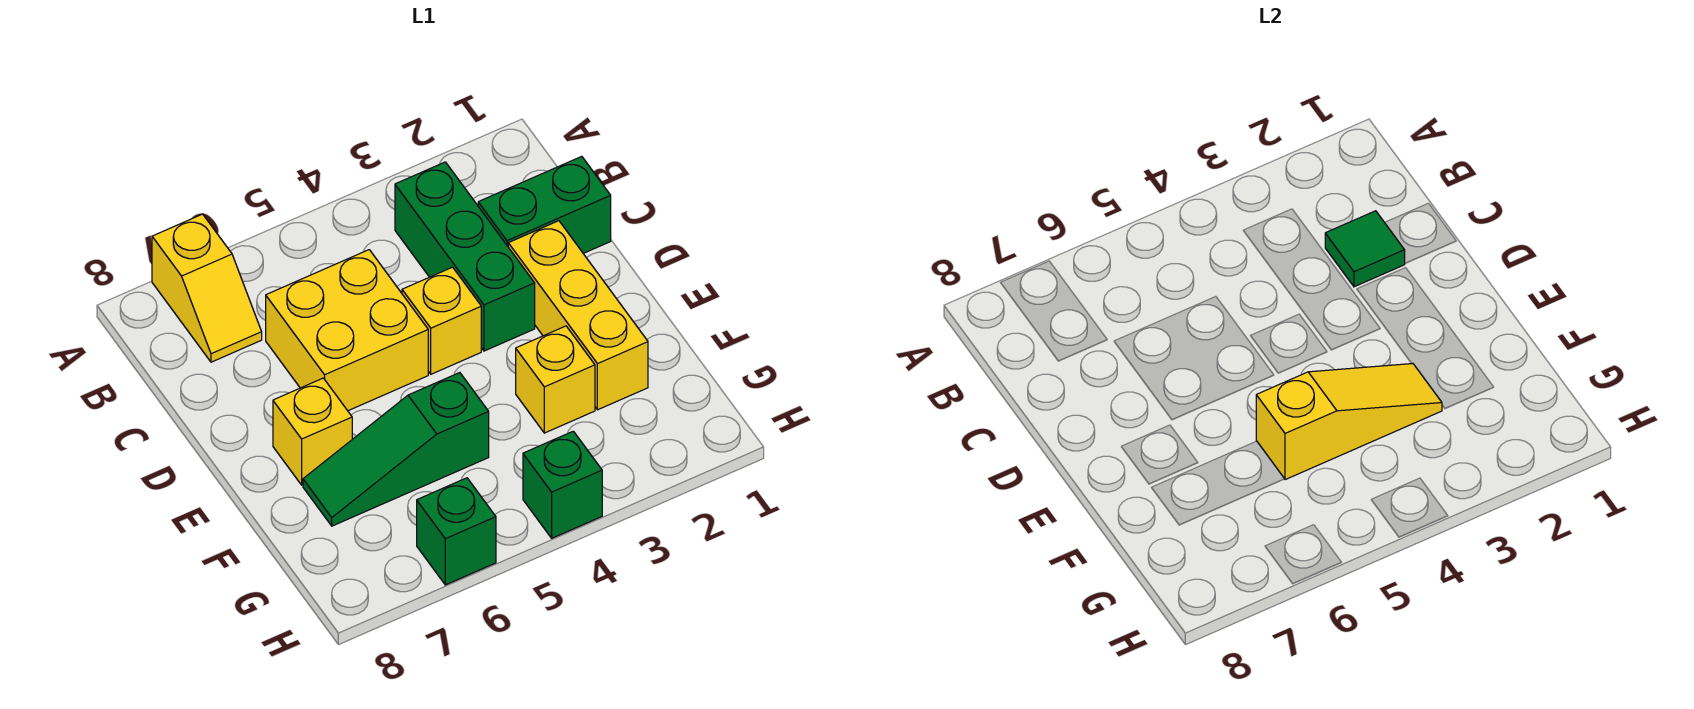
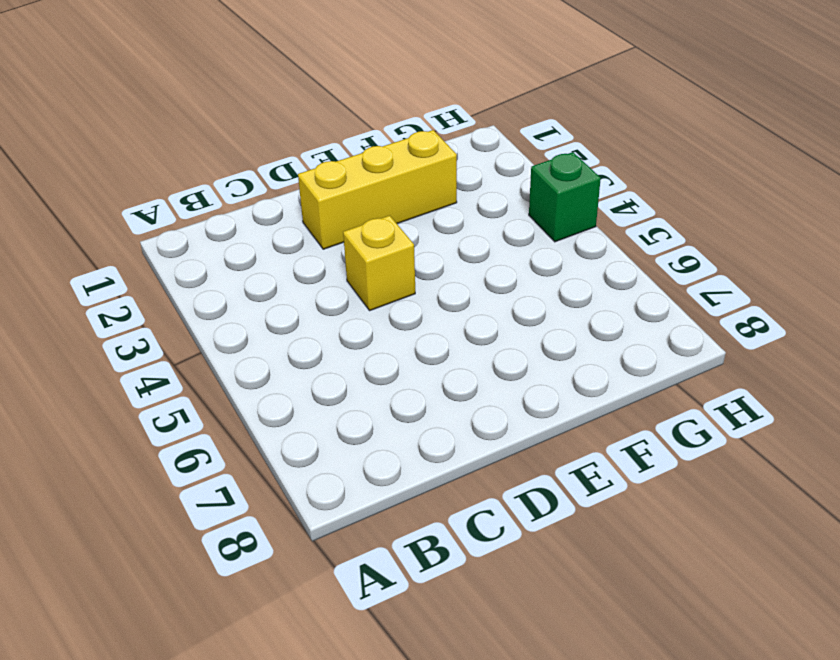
none -> yellow 1x2 slope [152,214,262,362]
none -> green 1x3 brick [395,162,535,351]
none -> green 1x2 brick [478,156,611,253]

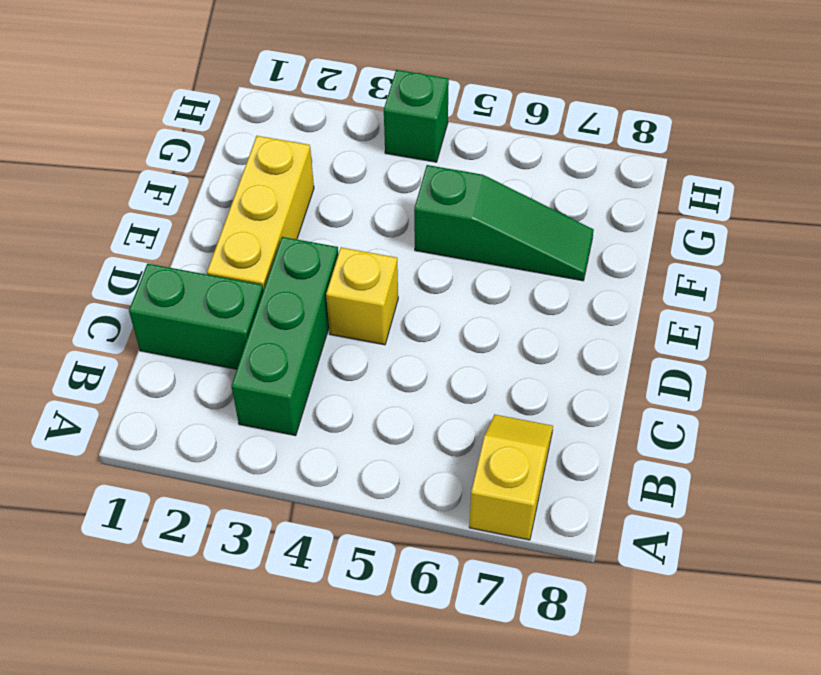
none -> yellow 2x2 brick [266,250,428,411]
none -> yellow 1x1 brick [273,378,352,485]
none -> yellow 1x1 brick [516,326,595,433]

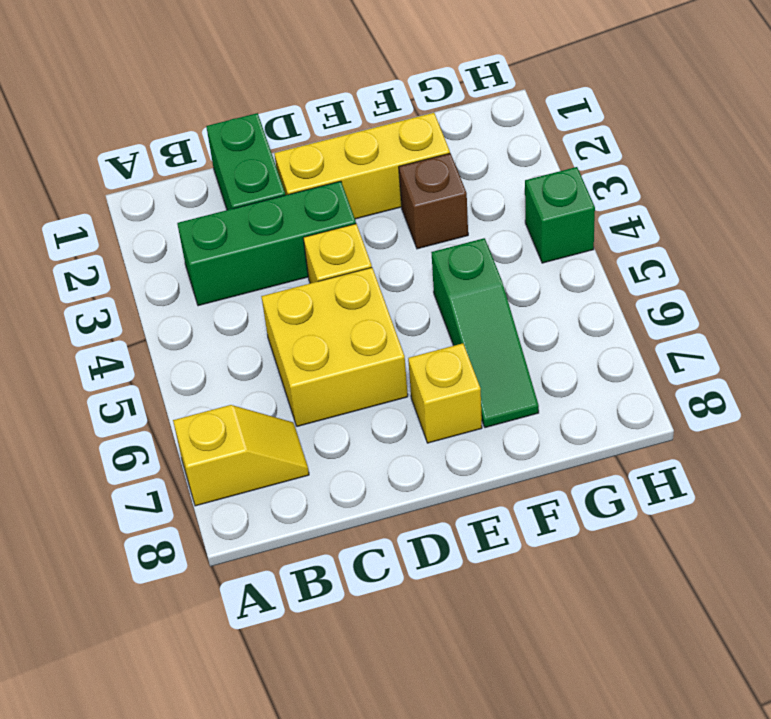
brown 1x1 brick [399,153,468,249] -> yellow 1x1 brick [516,326,595,433]
none -> green 1x1 brick [417,478,496,585]
none -> green 1x1 tile [1325,211,1405,287]
none -> yellow 1x3 slope [1256,364,1442,480]

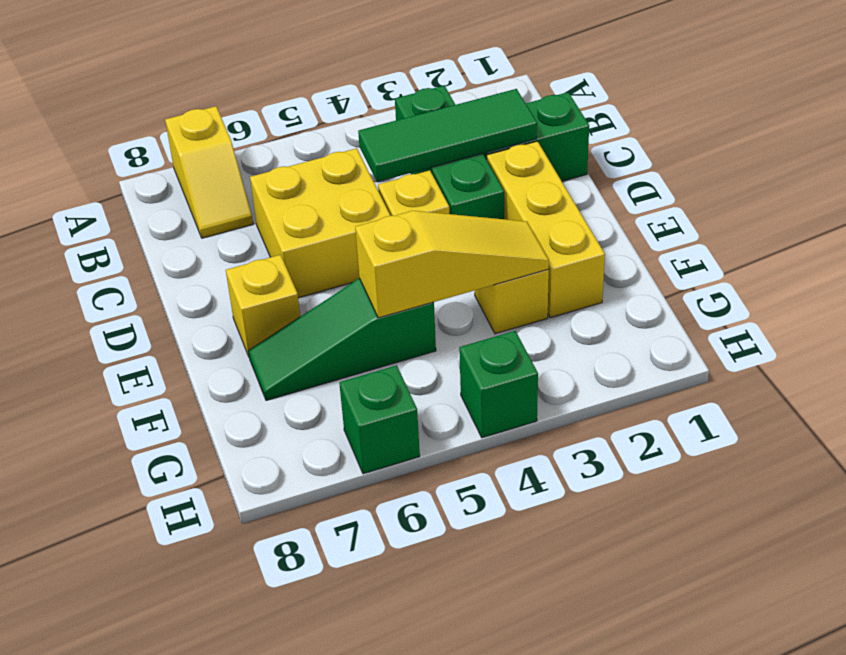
green 1x3 tile [358,89,537,182] -> green 1x1 tile [1325,211,1405,287]

